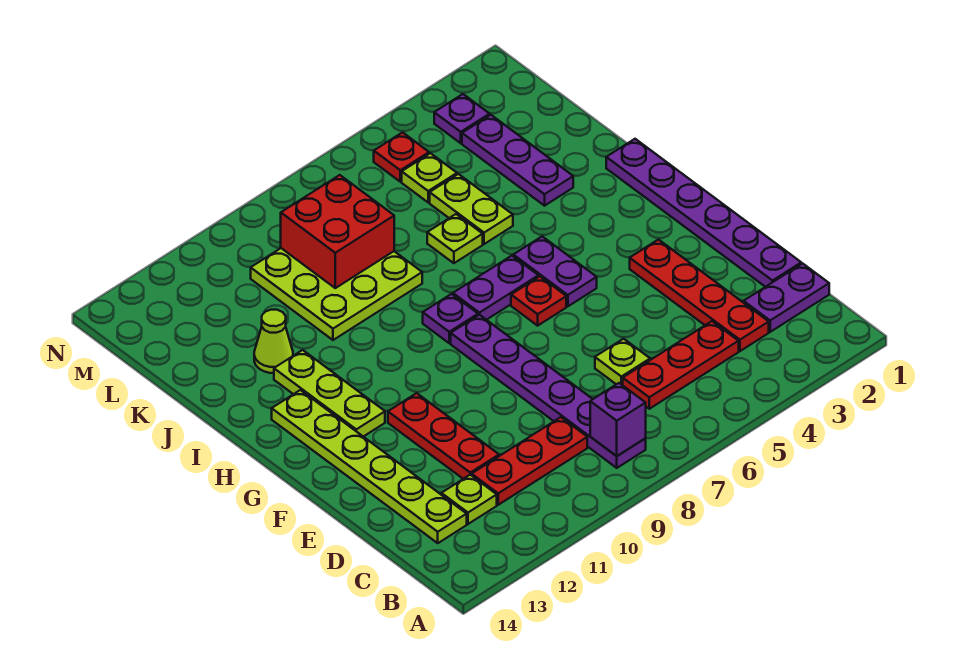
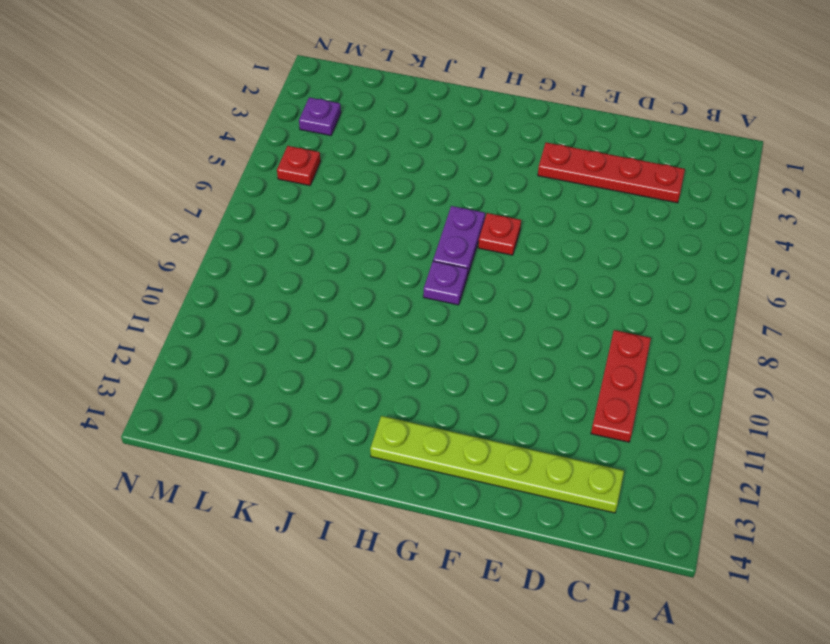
none -> purple 1x6 plate [451,315,646,468]
none -> purple 1x2 plate [744,264,829,332]
none -> red 1x3 plate [623,321,739,409]

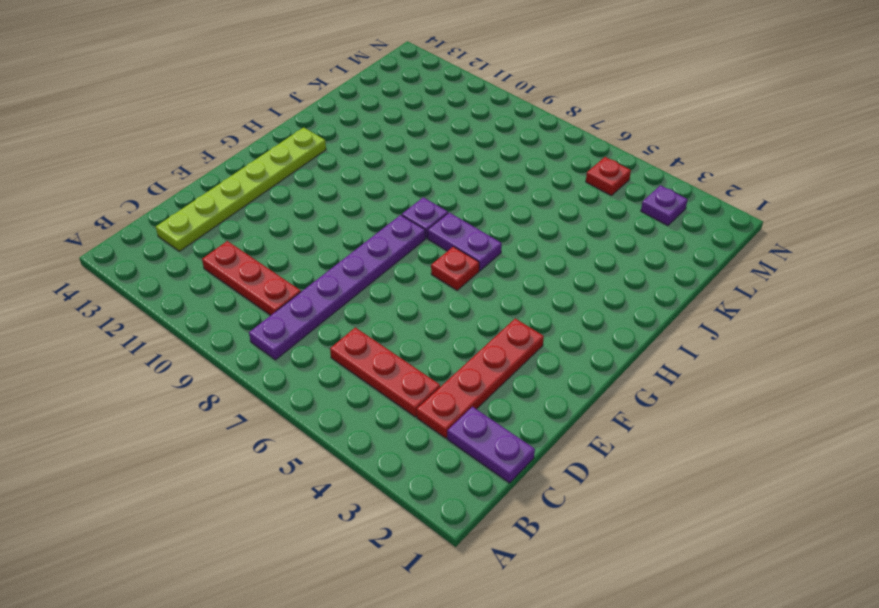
none -> lime 1x1 plate [441,475,497,524]
none -> purple 1x6 plate [606,139,801,287]
none -> lime 1x1 plate [595,339,650,385]

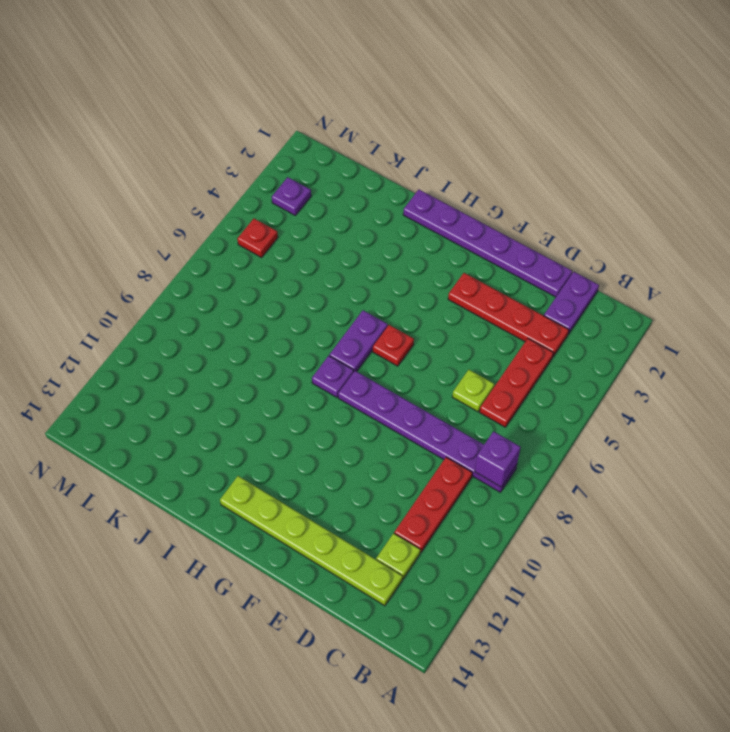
none -> red 1x3 plate [388,393,499,479]
none -> purple 1x2 plate [513,236,597,306]
none -> lime 1x3 plate [274,350,385,437]

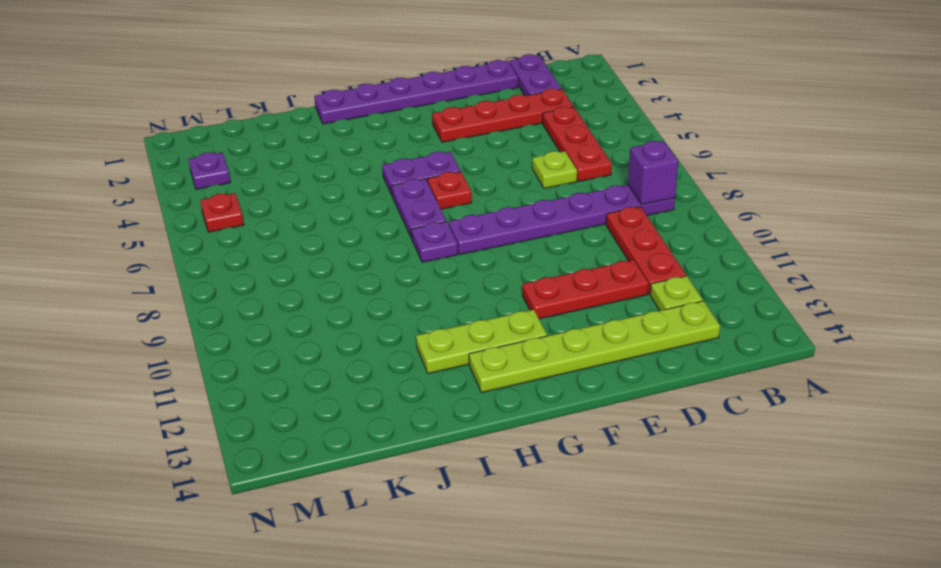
none -> purple 1x3 plate [462,115,573,206]
none -> lime 1x2 plate [430,174,513,244]
none -> lime 1x1 plate [427,214,483,263]

